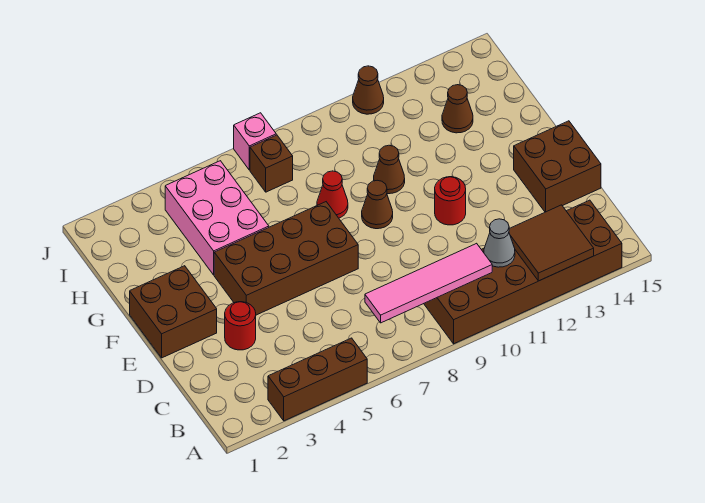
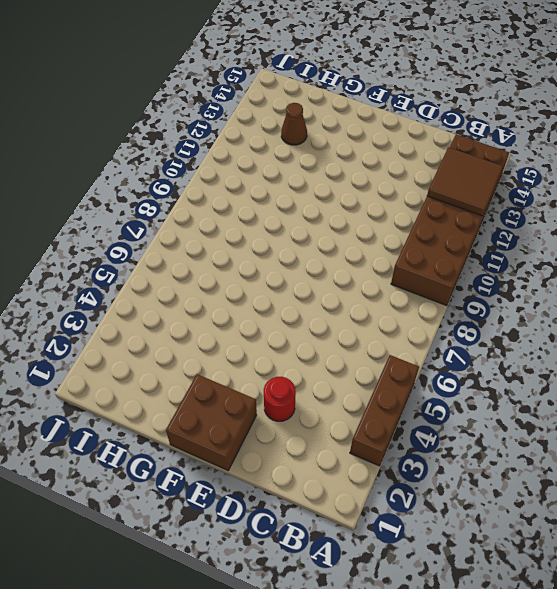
none -> brown 2x2 brick [514,121,601,212]
none -> brown 2x4 brick [214,202,358,315]
none -> red 1x1 round brick [435,177,466,225]

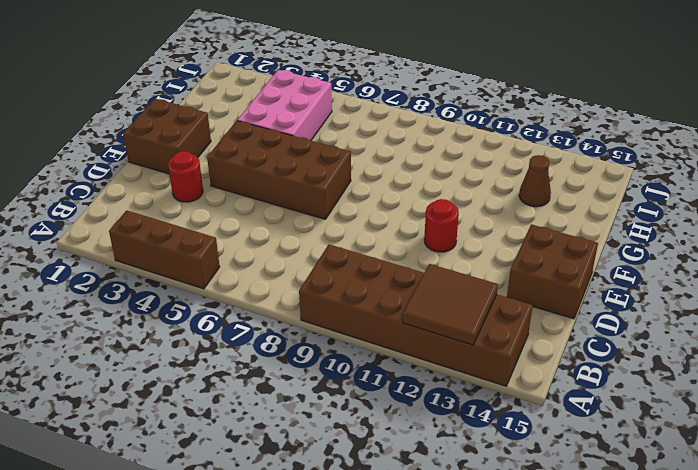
none -> brown 1x1 cone [362,180,393,229]
none -> red 1x1 cone [317,171,348,218]
none -> brown 1x1 cone [374,145,405,194]

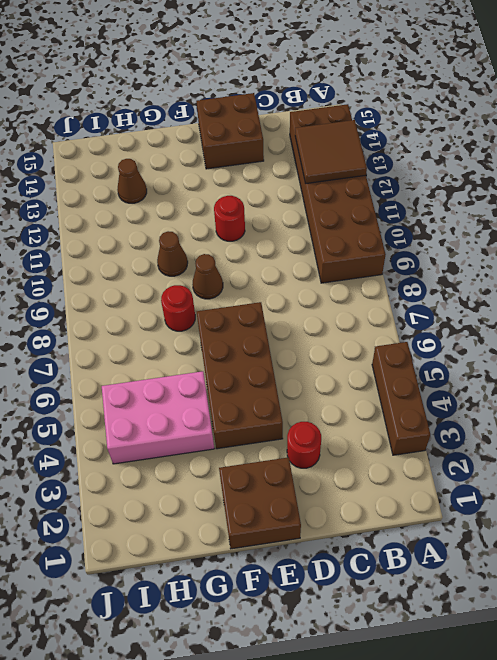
red 1x1 round brick [161,285,195,331] -> red 1x1 cone [317,171,348,218]
none -> brown 1x1 brick [250,135,293,192]
none -> pink 1x1 brick [234,113,276,170]
none -> brown 1x1 cone [353,66,384,114]

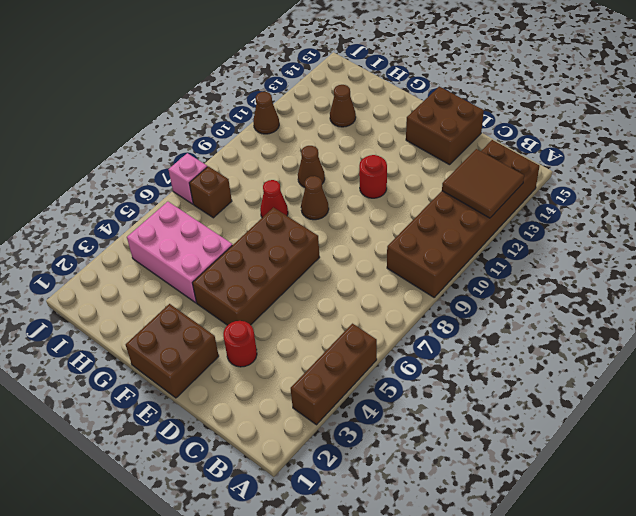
none -> pink 1x4 tile [365,243,492,323]
none -> grey 1x1 cone [484,219,515,267]

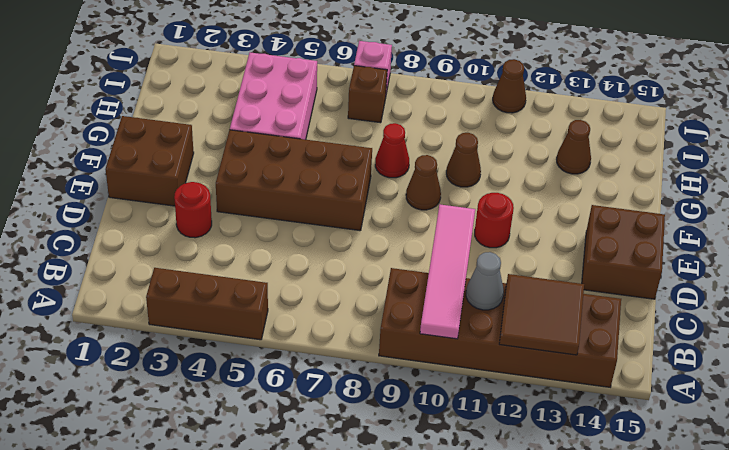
pink 1x4 tile [420,204,475,339] -> pink 1x4 tile turned to [365,243,492,323]

